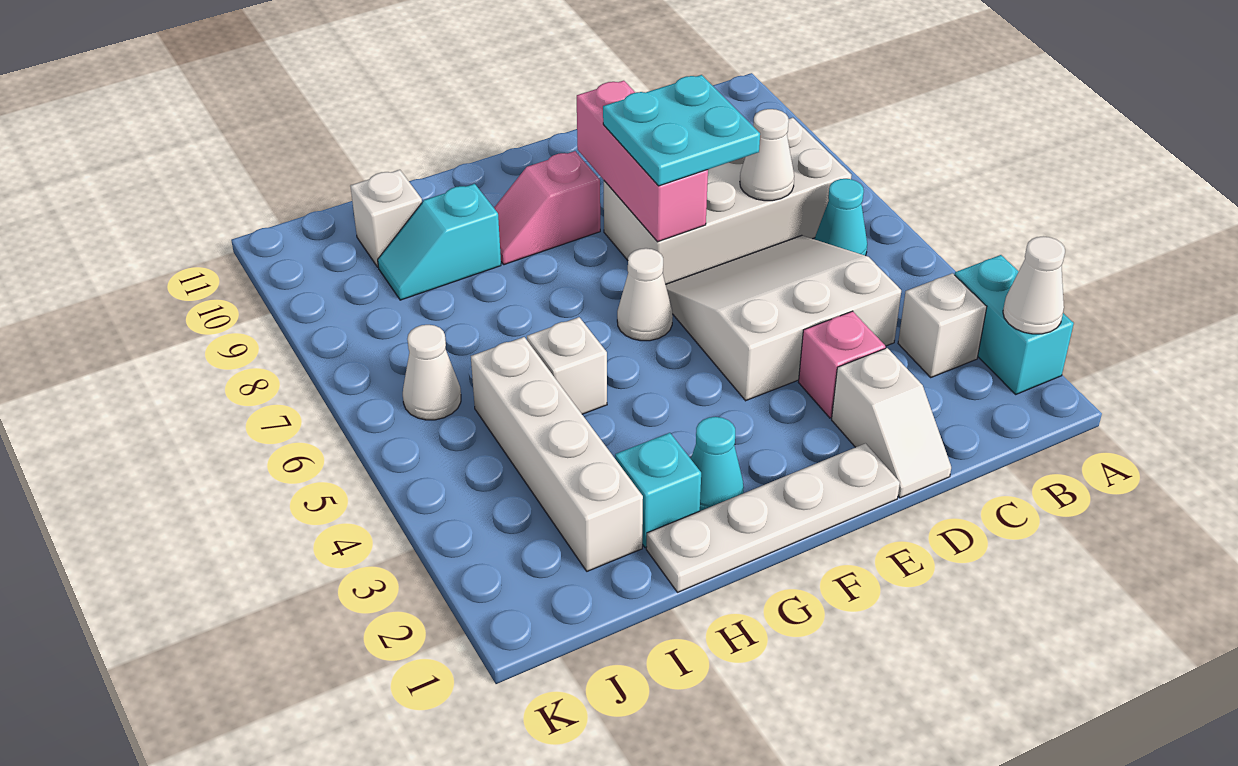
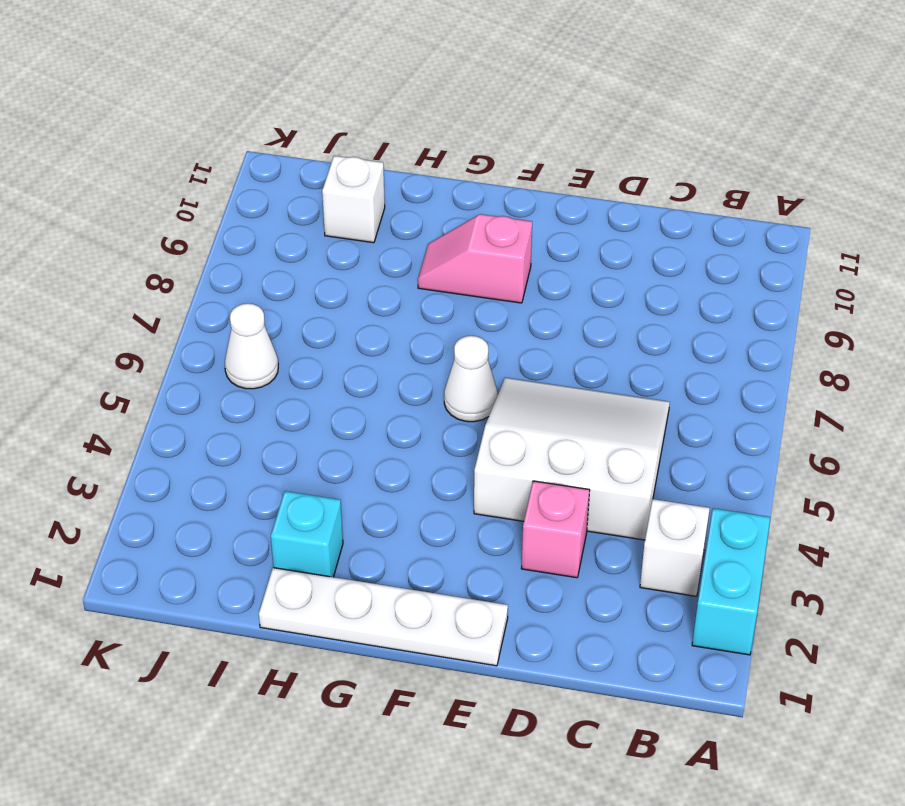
none -> cyan 1x1 cone [814,179,867,256]
none -> white 2x4 brick [604,118,851,284]
none -> white 1x2 slope [832,348,951,498]

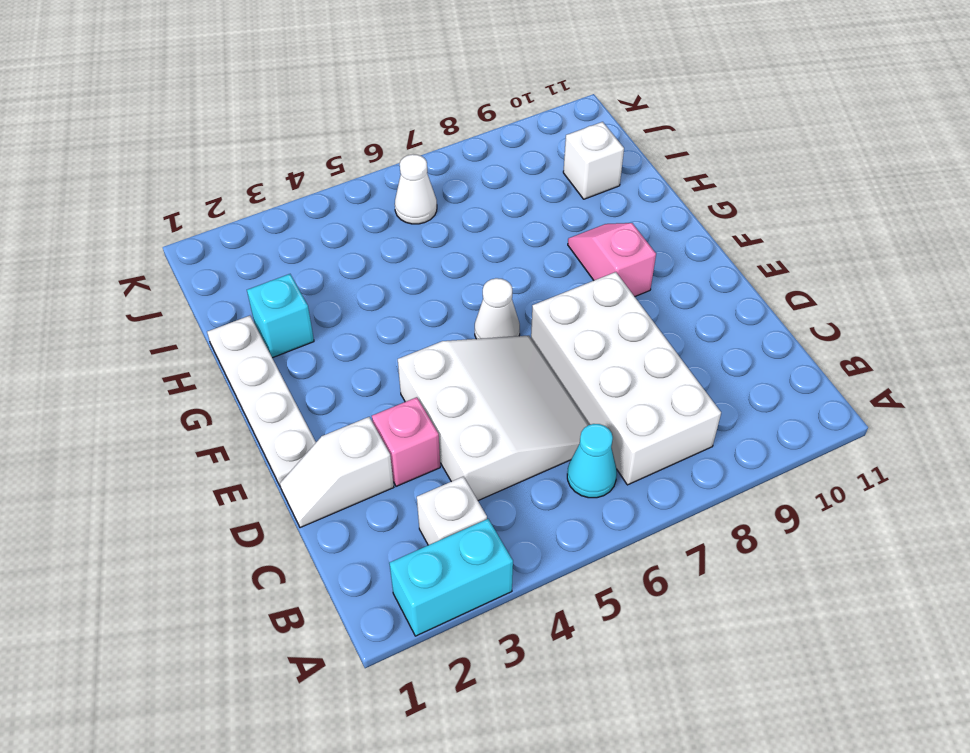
none -> cyan 1x1 cone [691,417,744,511]
none -> white 1x1 brick [527,317,607,414]
none -> cyan 1x2 slope [378,184,501,300]

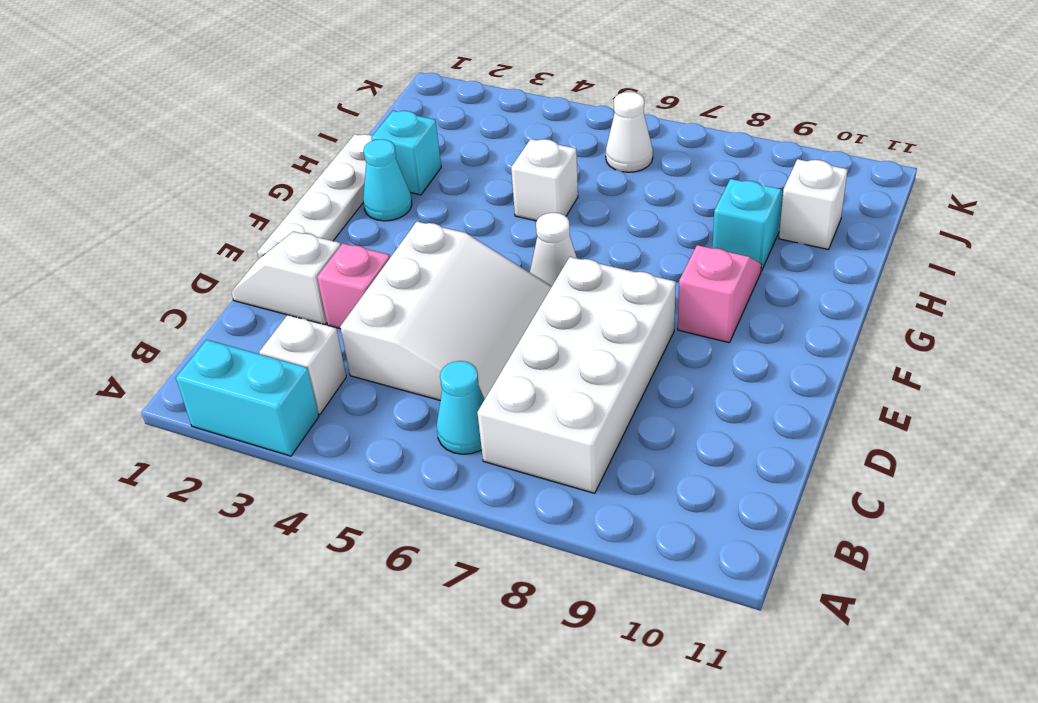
none -> white 1x4 brick [471,337,643,571]
none -> white 1x1 cone [1003,236,1065,334]
none -> white 1x1 cone [740,109,794,201]

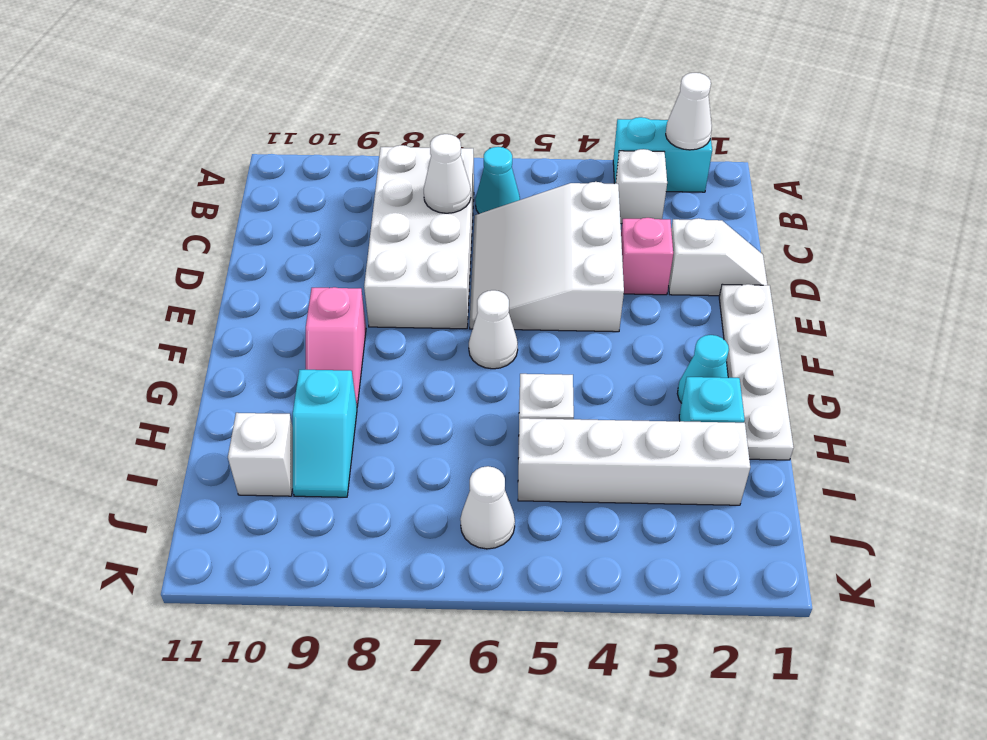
none -> pink 1x3 brick [577,81,708,242]
none -> cyan 2x2 plate [603,75,760,186]

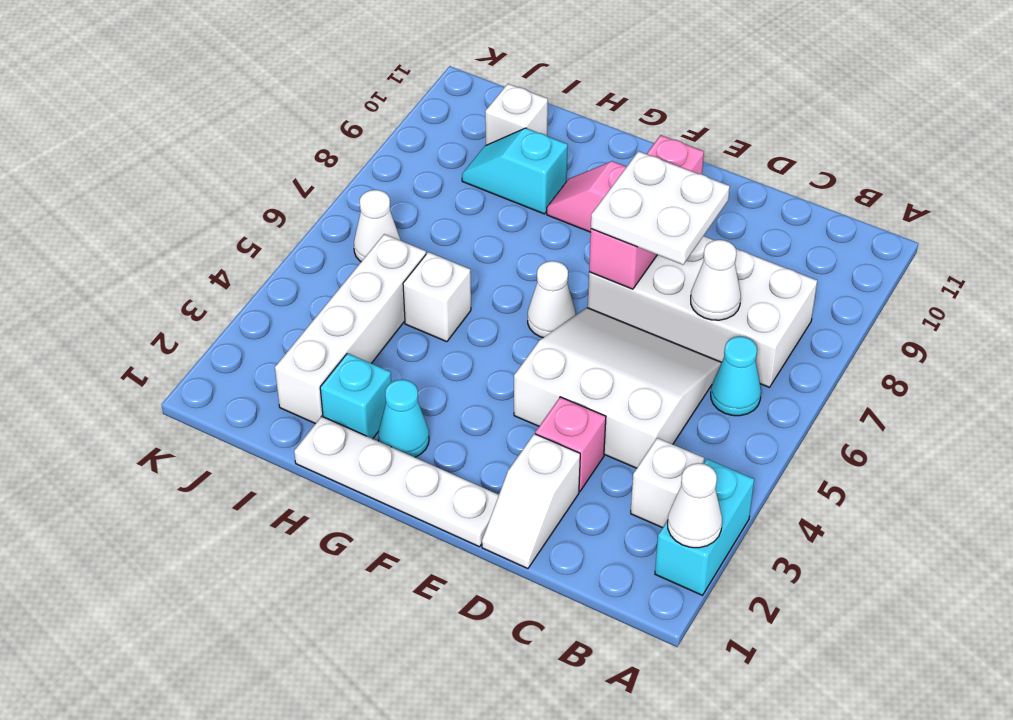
white 2x2 plate [591,151,730,265] -> cyan 2x2 plate [603,75,760,186]

